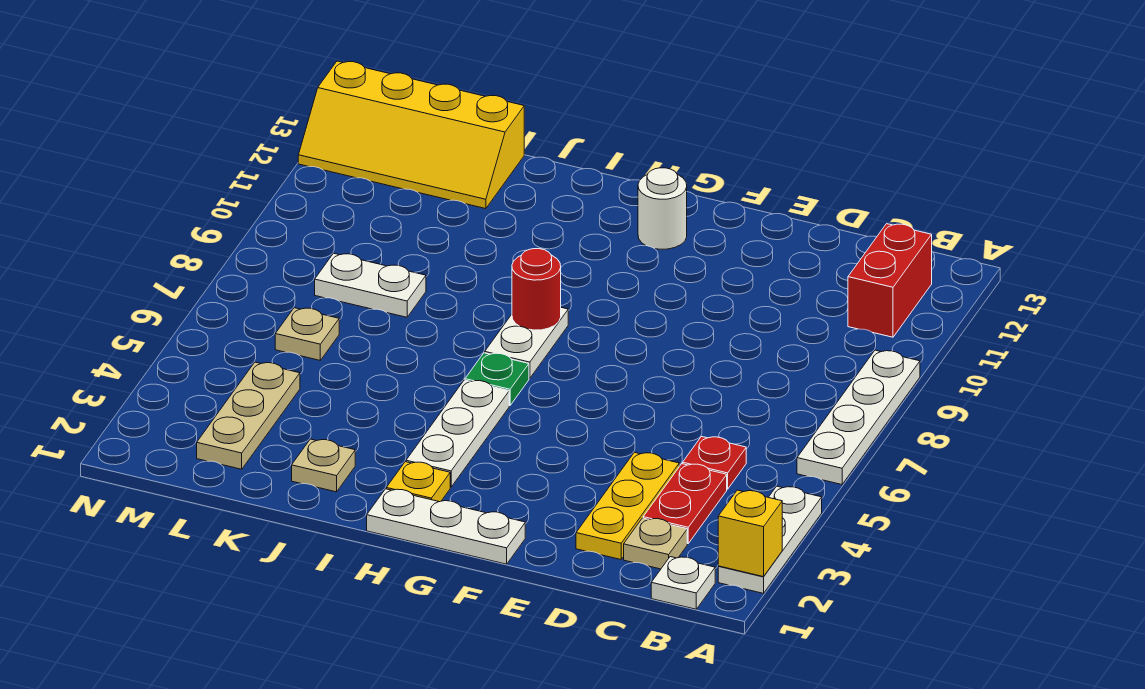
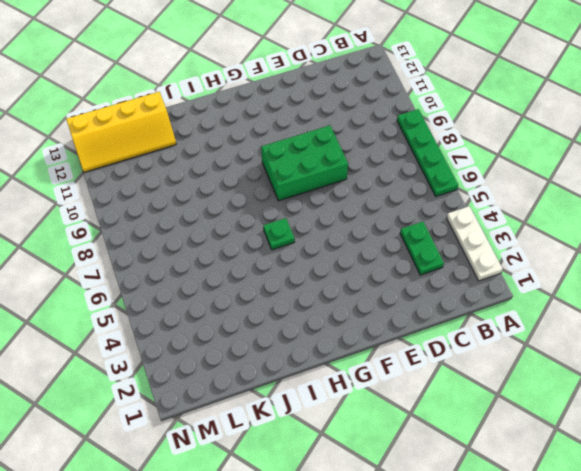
green 1x4 plate [397,109,458,196] -> white 1x4 plate [797,350,920,485]
green 1x2 plate [400,222,444,275] -> red 1x2 plate [643,464,727,544]
green 2x3 brick [262,125,348,201] -> none
none -> white 1x1 plate [651,557,715,609]
none -> red 1x2 brick [848,224,932,337]
none -> tan 1x1 plate [624,518,687,569]

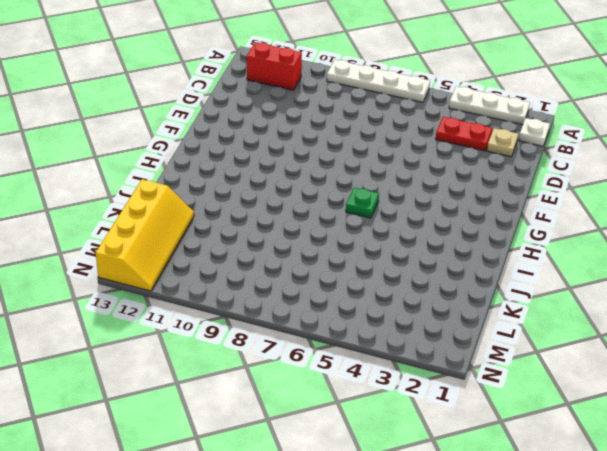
none -> red 1x1 plate [683,437,746,489]
none -> yellow 1x3 plate [576,452,679,560]
none -> white 1x3 plate [367,489,525,564]

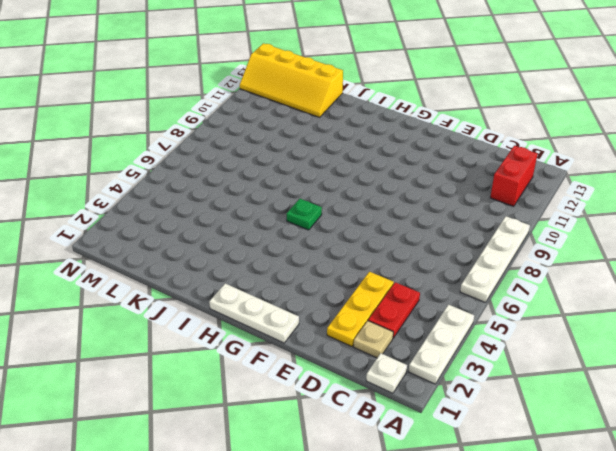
none -> red 1x1 plate [683,437,746,489]
none -> white 1x1 round brick [638,168,687,249]
none -> yellow 1x1 plate [386,462,450,502]

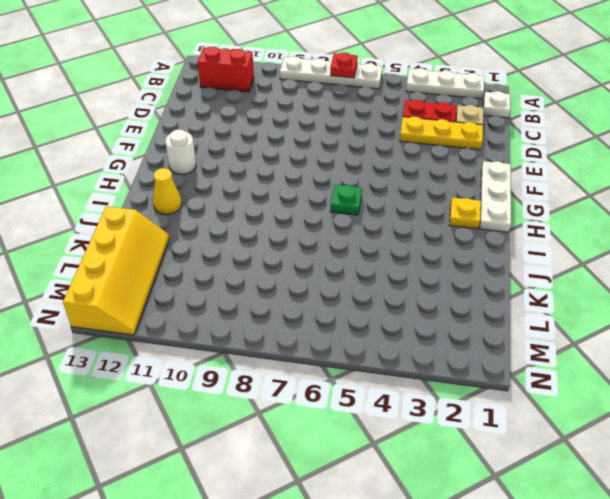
red 1x1 plate [330,52,358,78] -> red 1x1 plate moved to [683,437,746,489]
yellow 1x1 cone [153,168,182,214] -> none
none -> white 1x3 plate [406,380,509,487]
none -> white 1x2 plate [485,308,568,378]
none -> tan 1x1 plate [292,439,355,492]

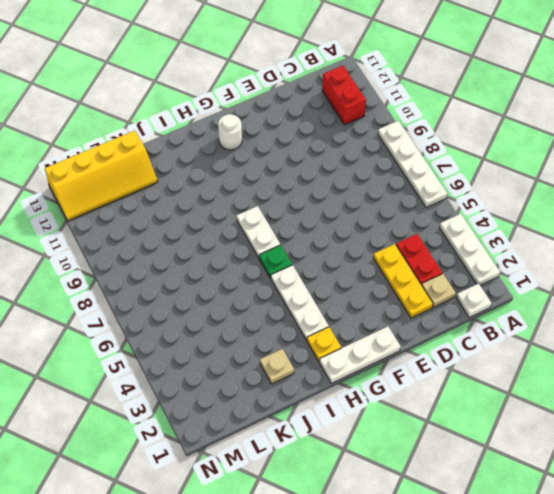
none -> red 1x1 plate [683,437,746,489]
none -> white 1x2 plate [315,253,426,317]
none -> tan 1x3 plate [197,362,300,469]

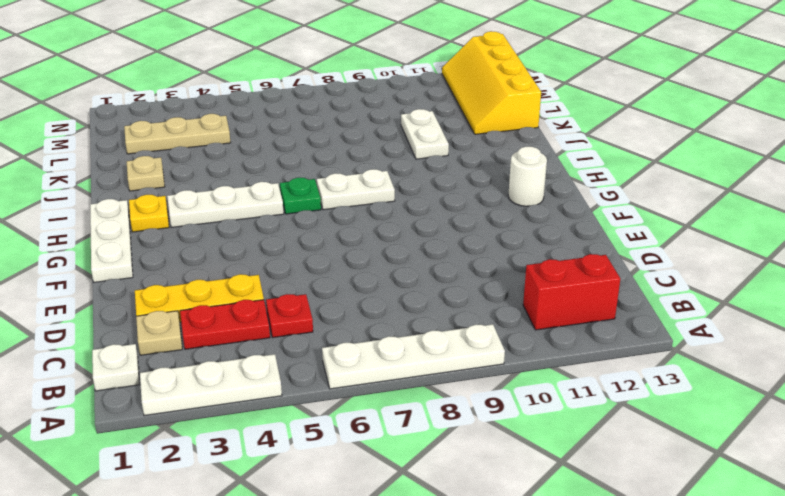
white 1x2 plate [401,109,449,159] -> white 1x2 plate moved to [315,253,426,317]
none -> tan 1x1 plate [275,308,339,360]
none -> yellow 1x1 brick [718,490,782,577]
none -> red 1x1 round brick [512,249,561,330]

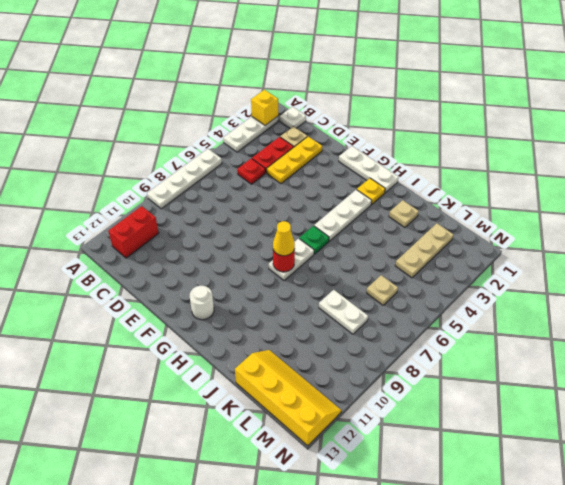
yellow 1x1 cone [273,221,295,256] -> none

